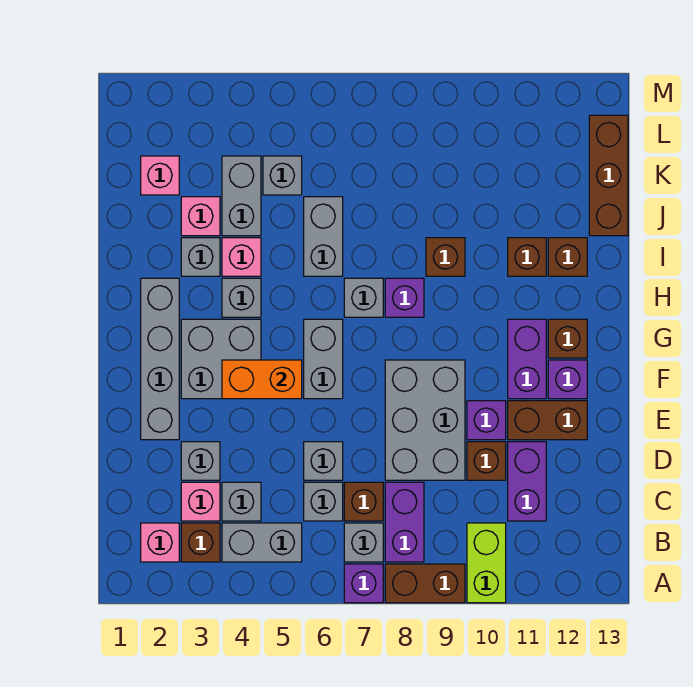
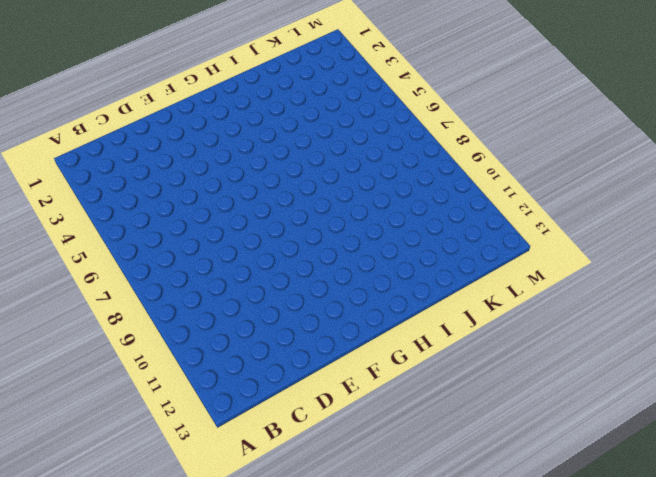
none -> purple 1x1 brick [344,564,383,603]
none -> brown 1x2 brick [385,564,465,603]
none -> lime 1x2 brick [467,523,506,603]
none -> pink 1x1 brick [141,523,179,562]

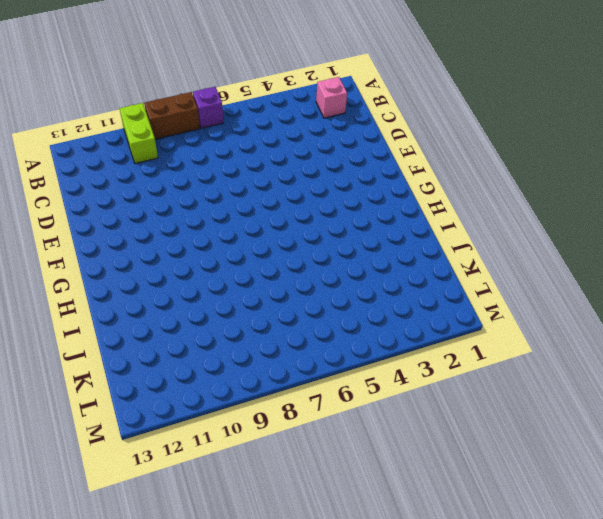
none -> brown 1x1 brick [181,523,220,562]
none -> grey 1x2 brick [222,523,302,562]
none -> grey 1x1 brick [344,523,383,562]
none -> purple 1x2 brick [385,482,424,562]

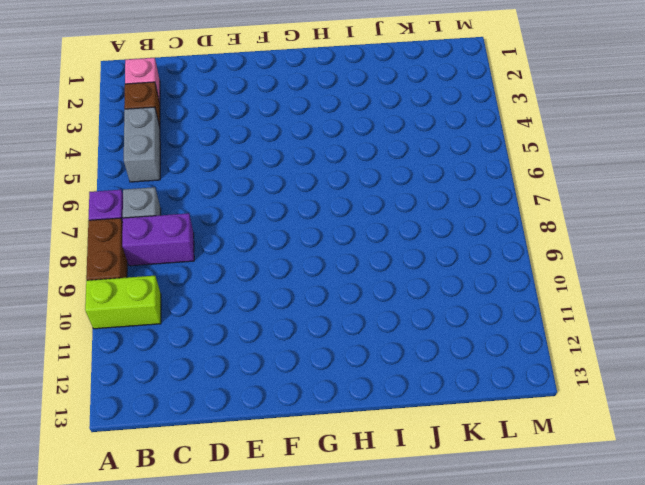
none -> pink 1x1 brick [181,482,220,521]
none -> grey 1x1 brick [222,482,261,521]
none -> grey 1x1 brick [304,482,343,521]
none -> brown 1x1 brick [344,482,383,521]

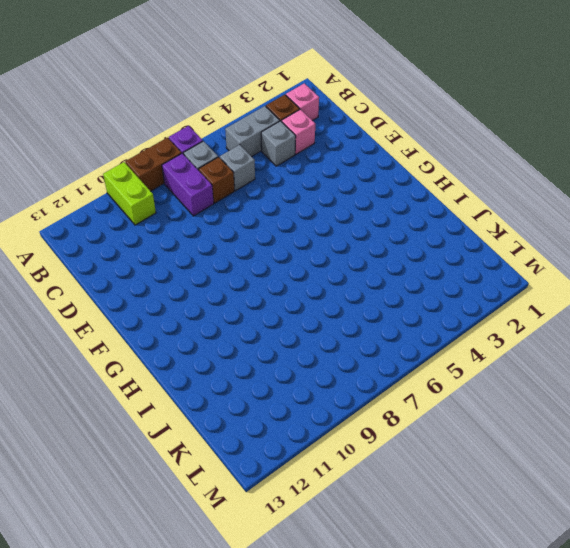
none -> purple 1x2 brick [508,442,546,521]
none -> grey 1x1 brick [181,442,220,480]
none -> grey 1x1 brick [304,442,343,480]
none -> grey 2x3 brick [385,360,465,480]

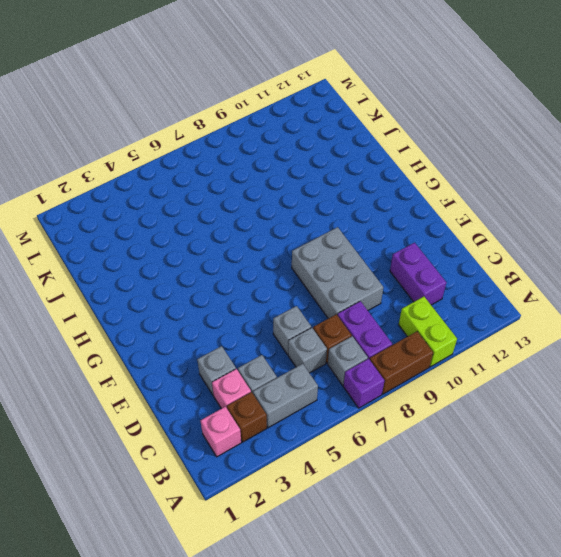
none -> brown 1x1 brick [467,442,506,480]
none -> grey 1x4 brick [141,278,179,440]
none -> purple 1x1 brick [467,401,506,440]
none -> brown 1x2 brick [508,401,587,440]

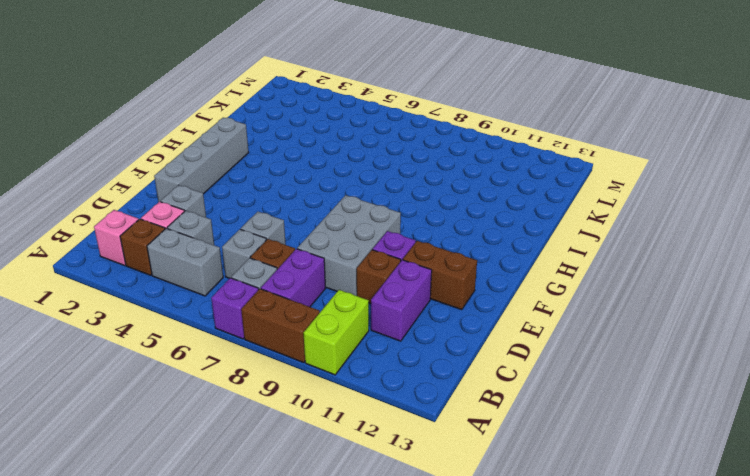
none -> grey 2x2 brick [181,319,261,399]
none -> grey 1x2 brick [304,319,343,399]
none -> purple 1x2 brick [508,319,546,399]
none -> purple 1x1 brick [548,360,587,399]

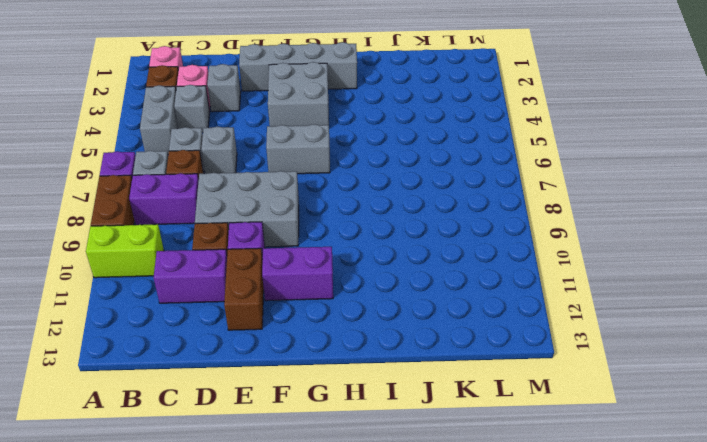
none -> purple 1x1 brick [548,360,587,399]
none -> brown 1x1 brick [548,319,587,358]
none -> grey 1x1 brick [222,278,261,317]
none -> grey 1x1 brick [344,278,383,317]

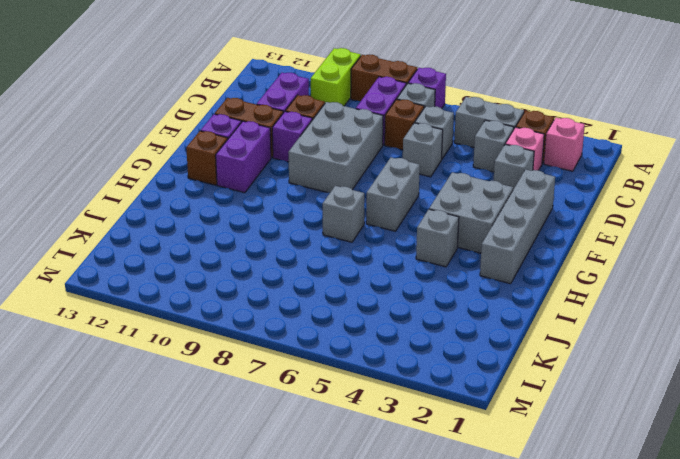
none -> purple 1x1 brick [385,278,424,317]
none -> grey 1x1 brick [181,238,220,276]
none -> pink 1x1 brick [222,238,261,276]
none -> grey 1x2 brick [304,197,343,276]

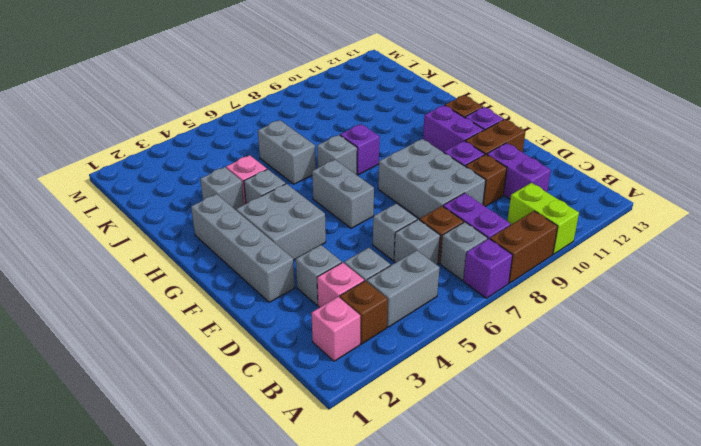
none -> brown 1x1 brick [426,238,465,276]
none -> brown 1x1 brick [508,238,546,276]
none -> brown 1x1 brick [548,238,587,276]
none -> pink 1x1 brick [181,197,220,236]

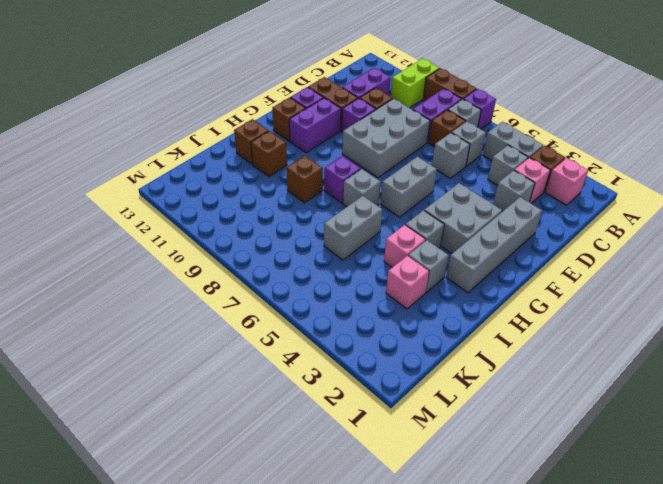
none -> grey 1x2 brick [222,156,261,236]
none -> brown 1x3 brick [589,115,628,236]
none -> pink 1x1 brick [141,156,179,195]
none -> grey 1x1 brick [263,156,302,195]

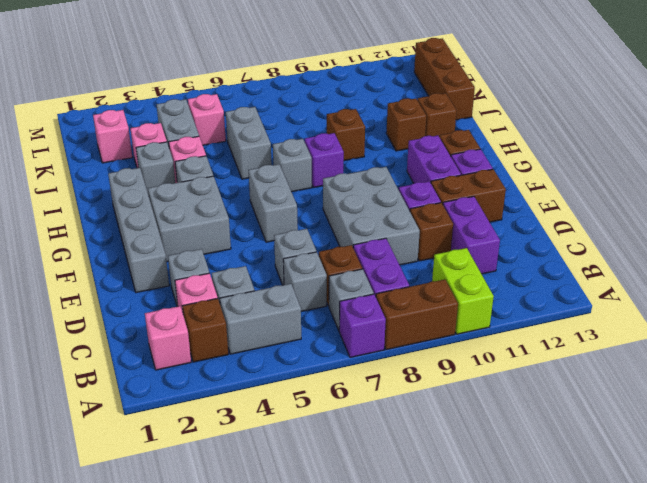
pink 1x1 brick [188,94,226,145] -> grey 1x1 brick [263,156,302,195]
none -> orange 1x2 brick [222,360,302,399]

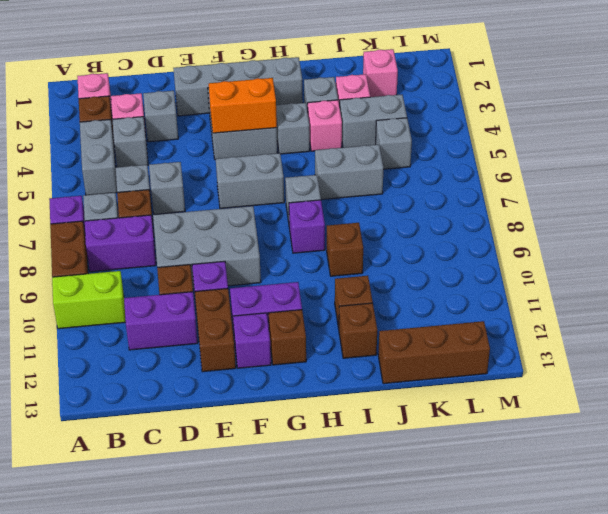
orange 1x2 brick [209,78,277,133] -> orange 1x2 brick turned to [222,360,302,399]

